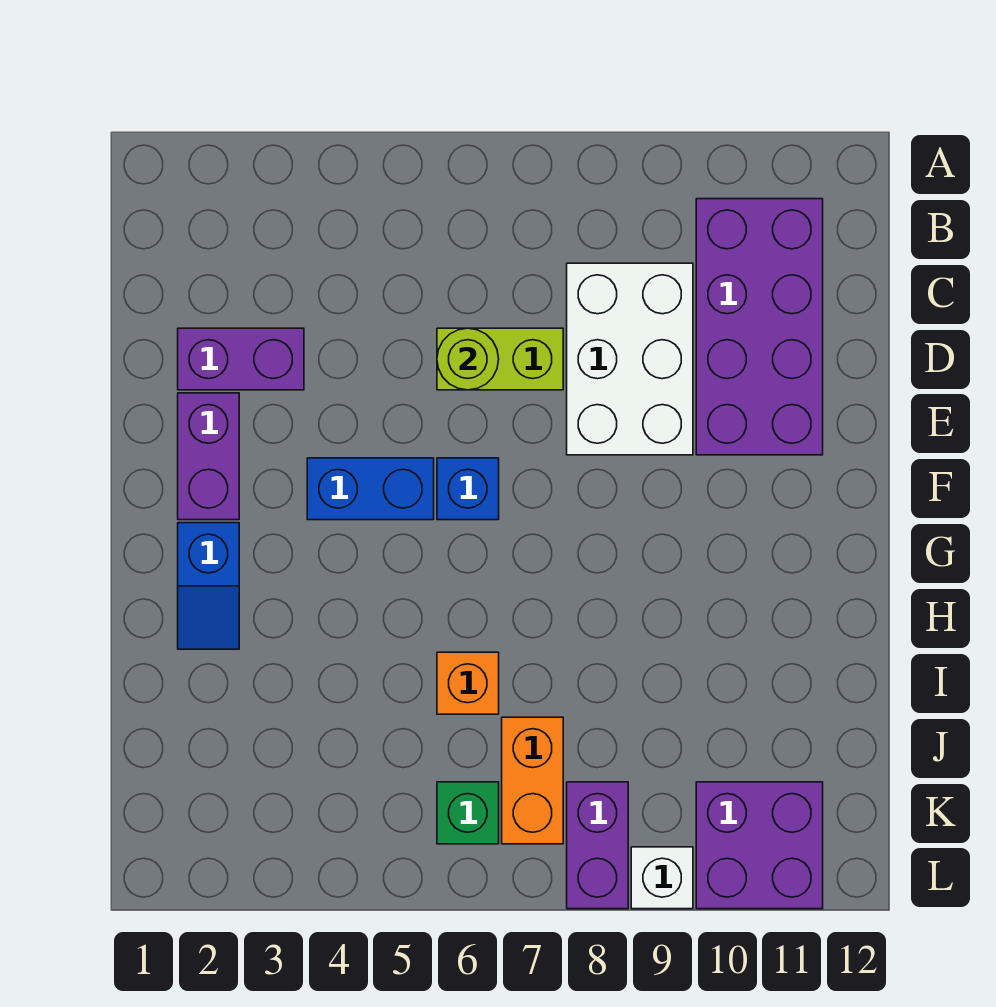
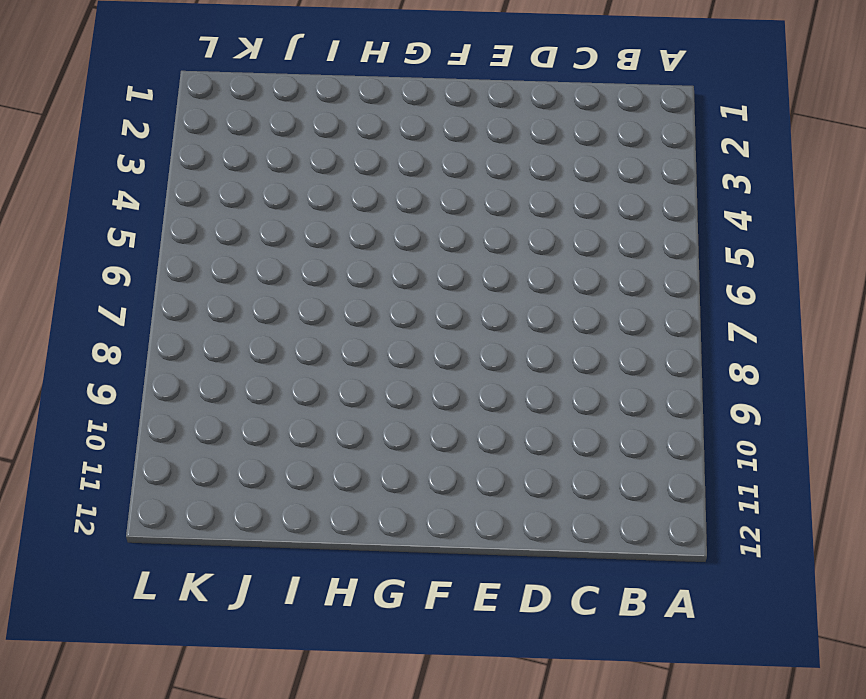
none -> purple 2x4 brick [696,199,823,455]
none -> white 2x3 brick [567,263,693,455]
none -> purple 1x2 brick [178,328,304,390]

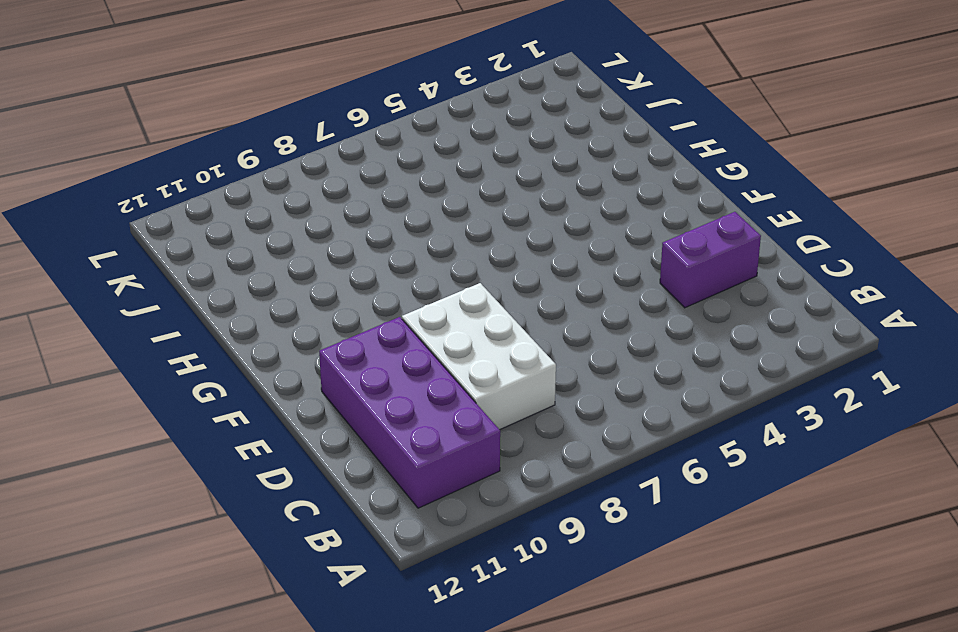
none -> lime 1x2 brick [437,328,563,390]
none -> purple 1x2 brick [178,393,239,520]
none -> blue 1x2 brick [307,458,434,520]

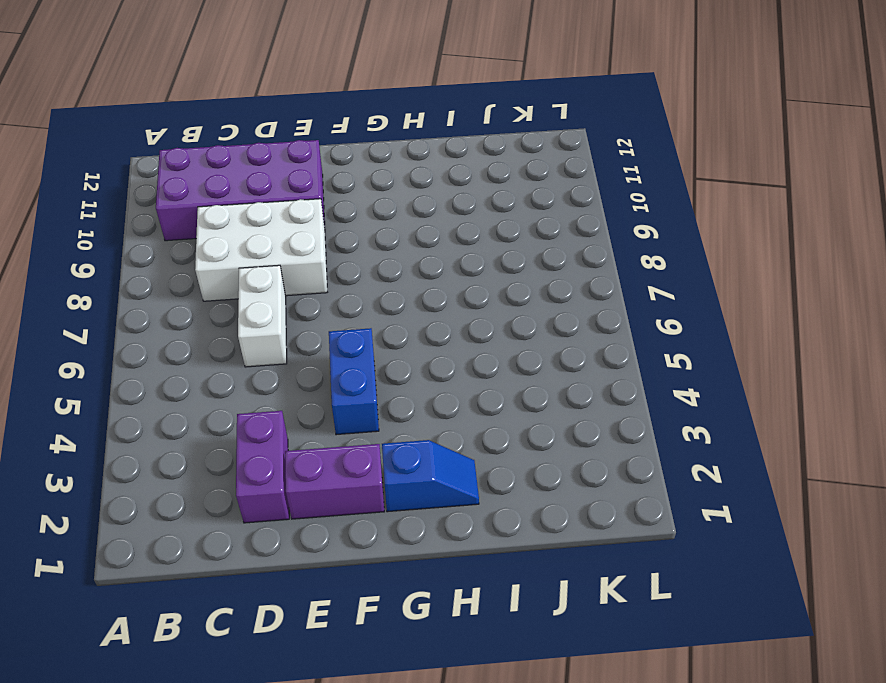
white 1x2 brick [238,265,287,367] -> lime 1x2 brick [437,328,563,390]
none -> blue 1x1 brick [437,458,499,520]
none -> orange 1x1 brick [437,652,499,714]
none -> orange 1x2 brick [502,717,563,844]

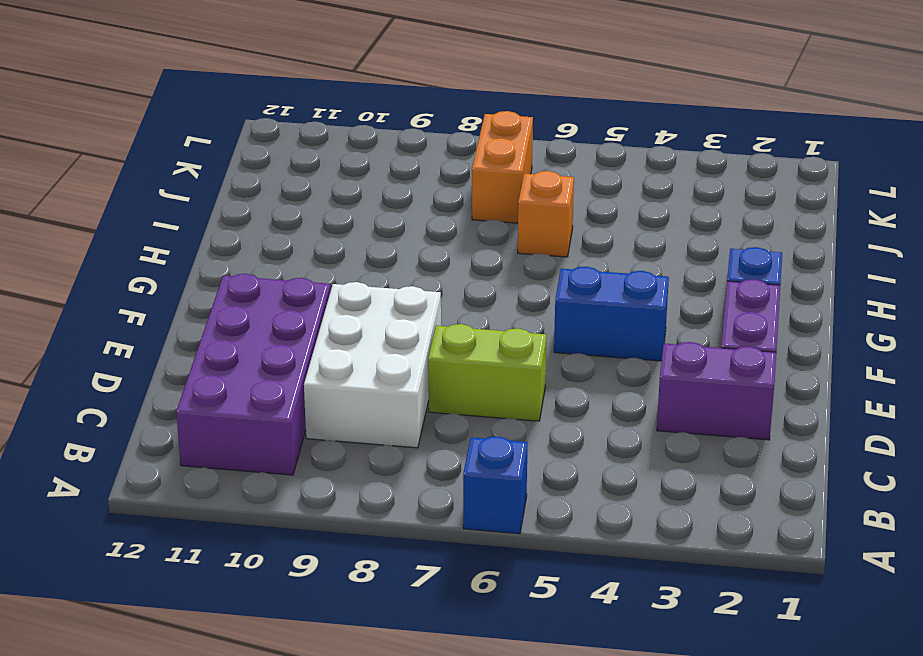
blue 1x1 brick [463,436,528,534] -> blue 1x1 brick moved to [437,458,499,520]
none -> green 1x1 brick [437,782,499,844]
none -> purple 1x2 brick [567,782,628,909]
none -> purple 2x2 brick [696,782,823,909]

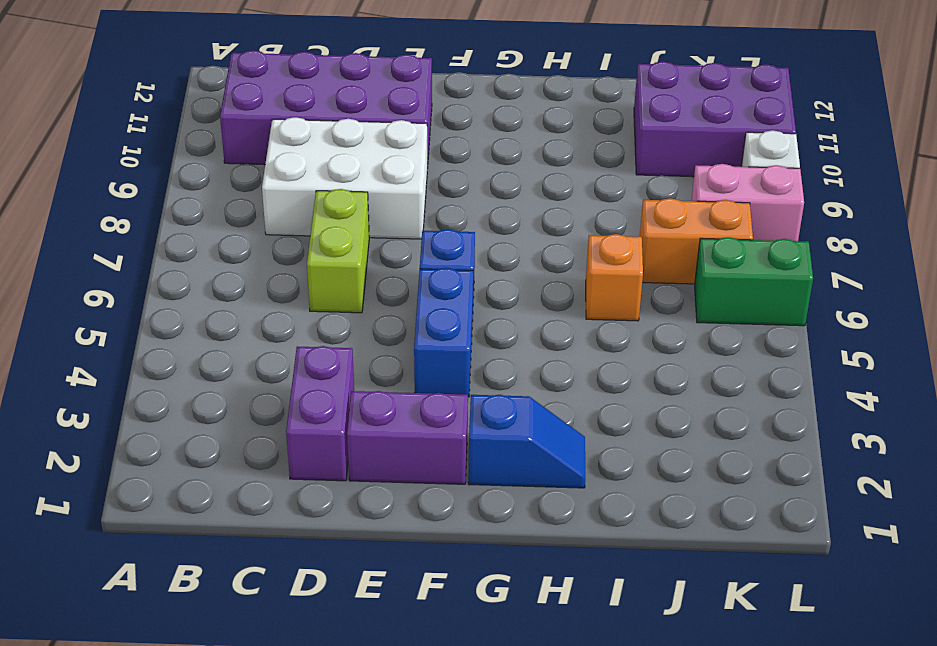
purple 2x3 brick [634,61,796,177] -> purple 2x2 brick [696,782,823,909]
green 1x2 brick [695,237,813,326] -> green 1x1 brick [437,782,499,844]
pink 1x2 brick [691,164,804,241] -> purple 1x2 brick [567,782,628,909]
none -> lime 1x1 round brick [437,328,499,390]

